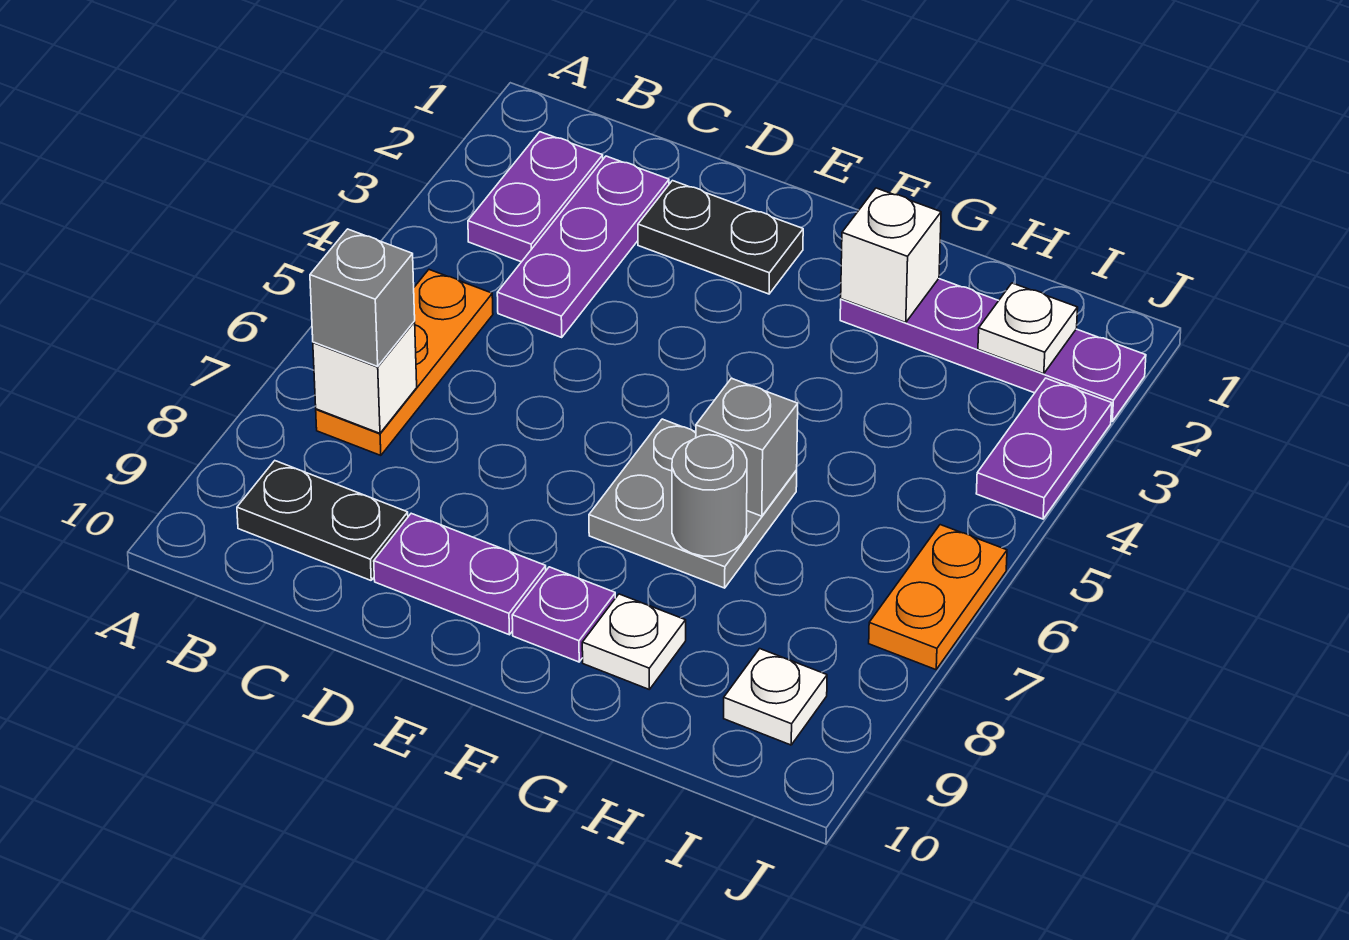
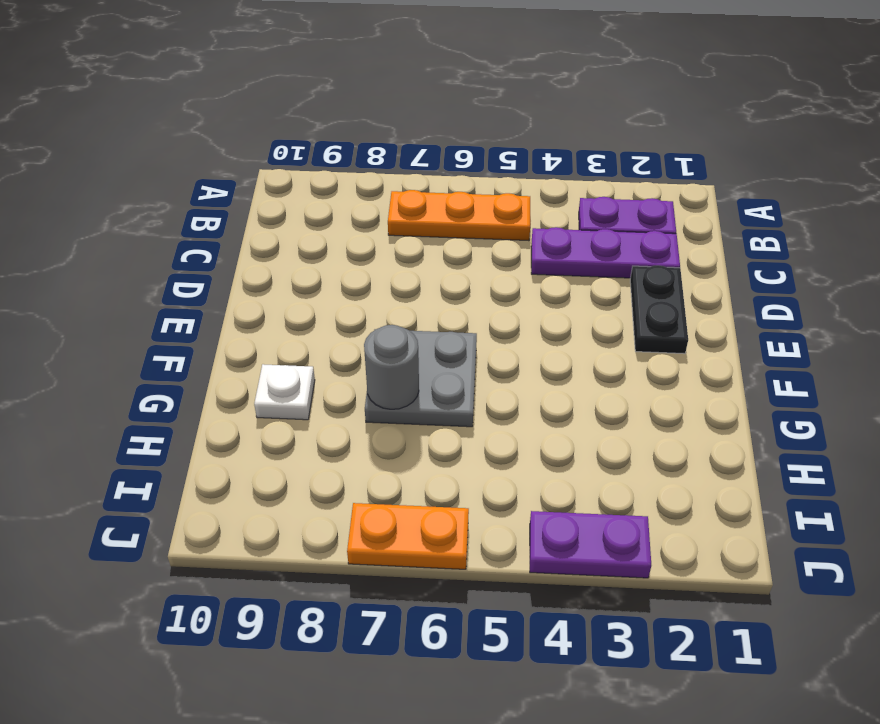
none -> black 1x2 plate [237,461,408,580]
none -> purple 1x2 plate [374,513,546,635]
none -> purple 1x1 plate [512,567,615,662]

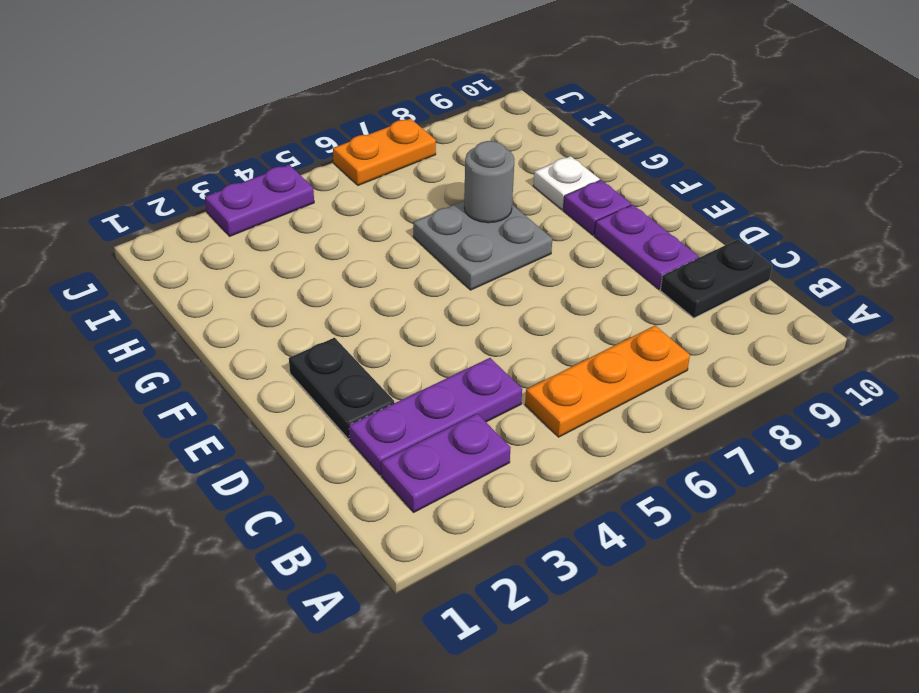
black 1x2 plate [660,239,772,318] -> black 1x2 plate turned to [237,461,408,580]
none -> purple 1x4 plate [840,279,1146,421]
none -> white 1x1 plate [724,649,827,745]
none -> white 1x1 brick [313,322,417,433]

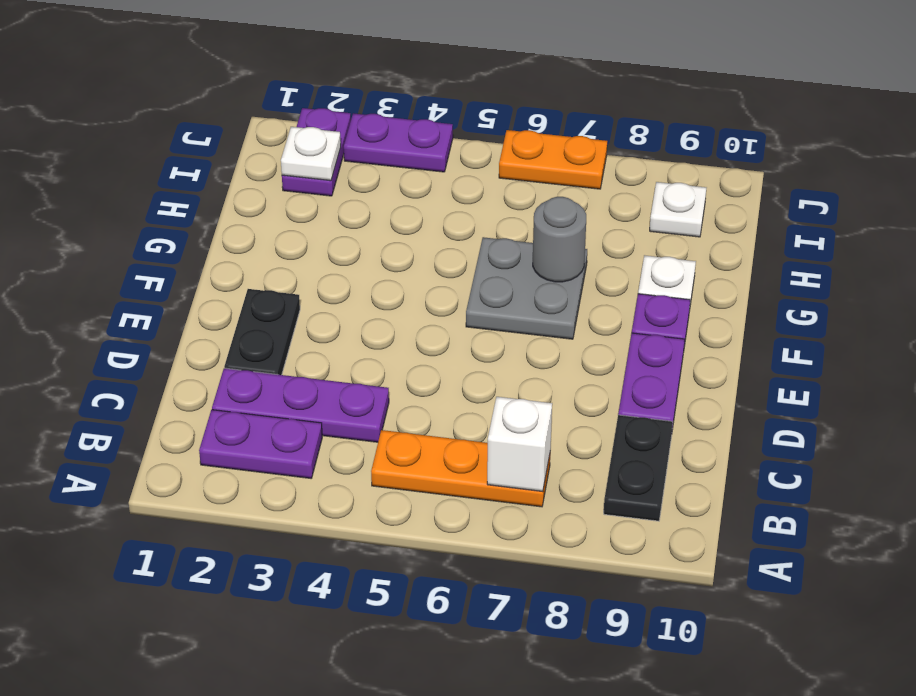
purple 1x2 plate [282,108,351,196] -> purple 1x4 plate [840,279,1146,421]
none -> white 1x1 brick [841,188,941,322]
none -> grey 1x1 brick [696,378,798,516]
none -> grey 1x1 brick [310,229,415,366]

